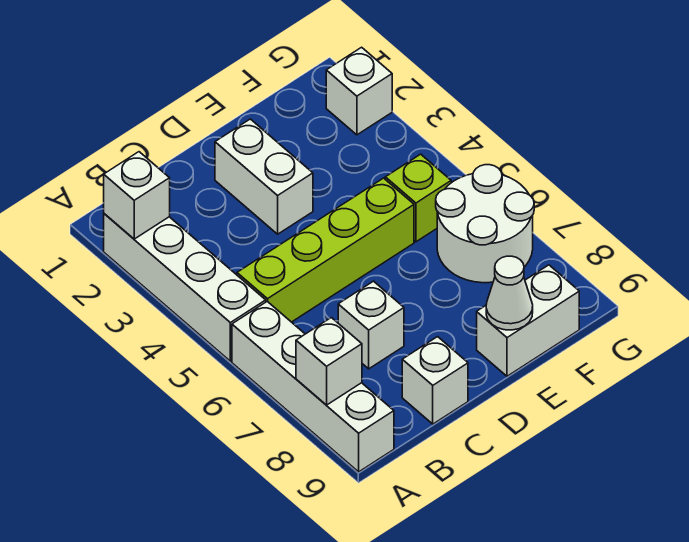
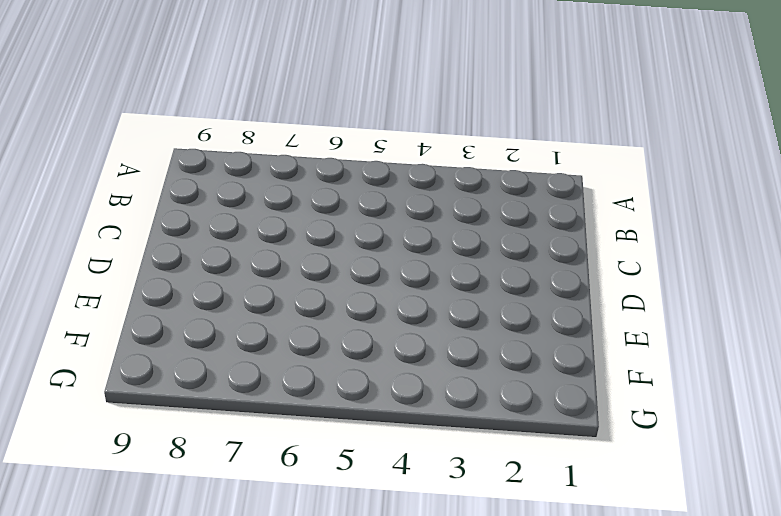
none -> white 1x4 brick [104,214,266,361]
none -> white 1x4 brick [232,301,394,472]
none -> lime 1x4 brick [237,178,414,322]

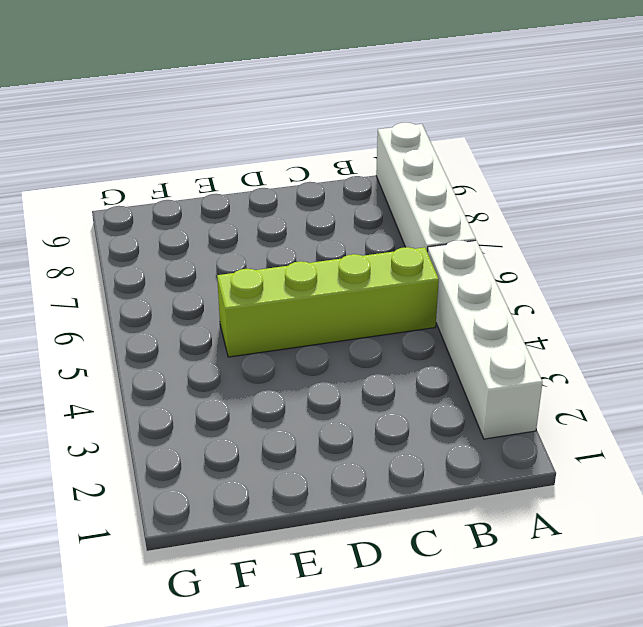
none -> white 1x1 brick [338,281,404,369]
none -> white 1x1 brick [402,337,468,424]
none -> white 1x2 brick [215,119,313,234]

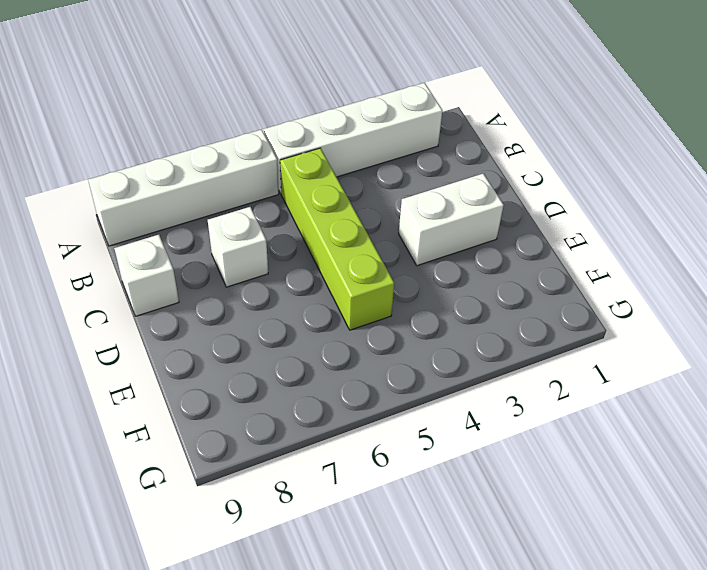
none -> white 1x2 brick [477,265,579,376]
none -> lime 1x1 brick [385,154,451,242]
none -> white 2x2 round brick [436,165,534,283]

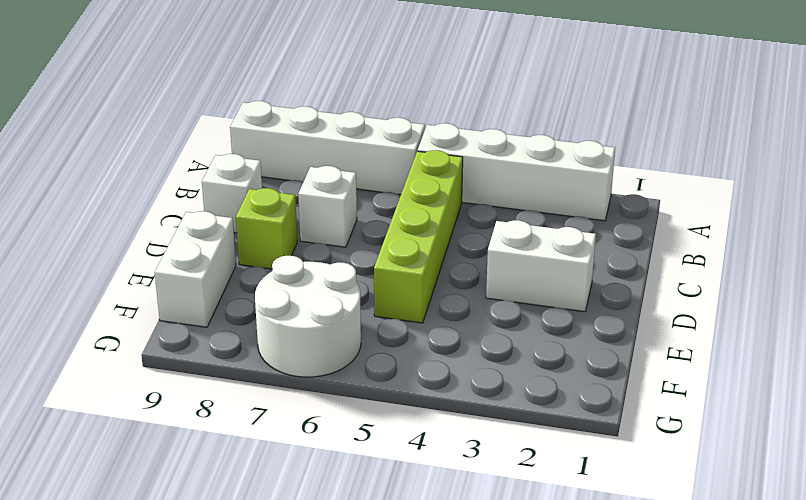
lime 1x1 brick [236,188,297,269] -> lime 1x1 brick moved to [385,154,451,242]
none -> white 1x1 brick [326,47,392,135]
none -> white 1x1 brick [104,152,170,239]
none -> white 1x1 brick [296,318,362,405]

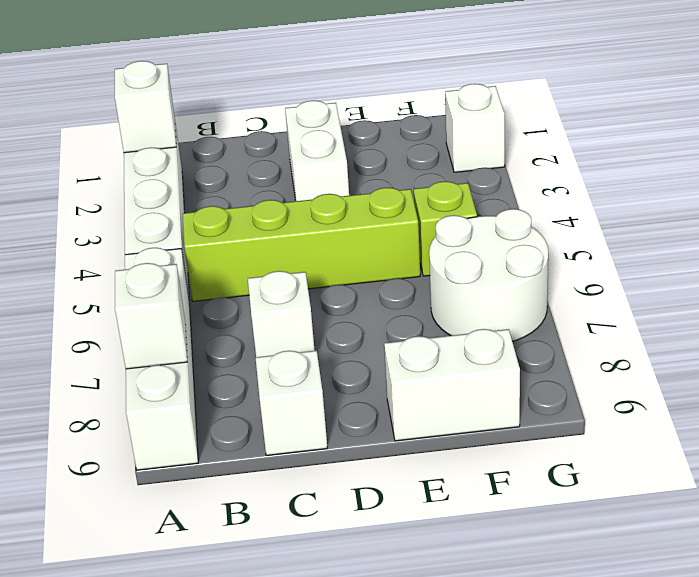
none -> white 1x1 cone [486,256,533,330]

